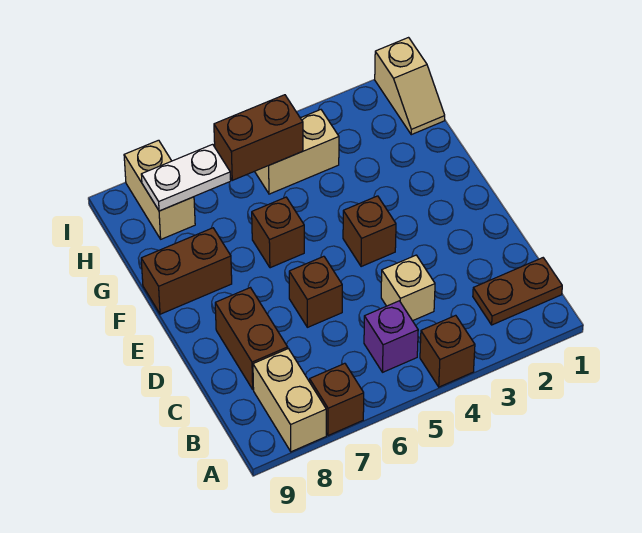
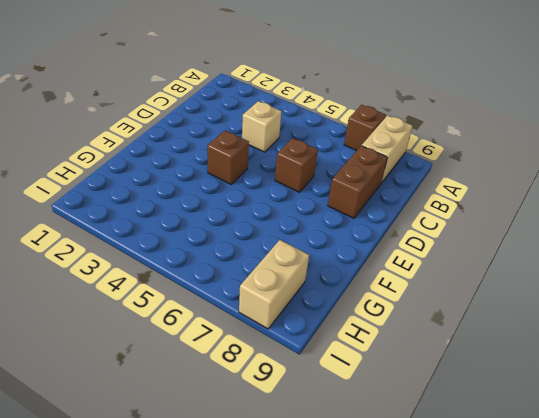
none -> brown 1x1 brick [420,315,475,387]
none -> brown 1x2 plate [473,258,562,325]
none -> purple 1x1 brick [364,301,418,372]

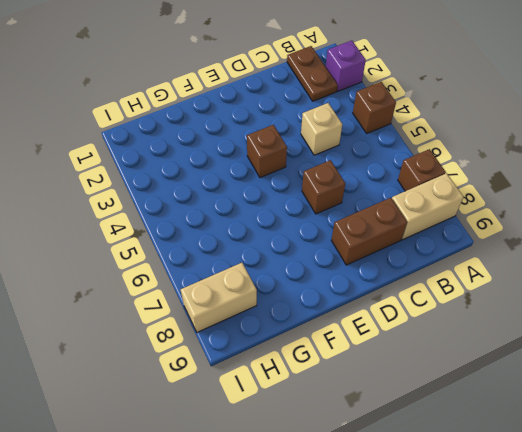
purple 1x1 brick [326,40,366,91] -> purple 1x1 brick moved to [364,301,418,372]
none -> brown 1x1 brick [252,197,304,268]
none -> brown 1x2 brick [141,228,232,314]
none -> tan 1x2 slope [375,38,445,135]

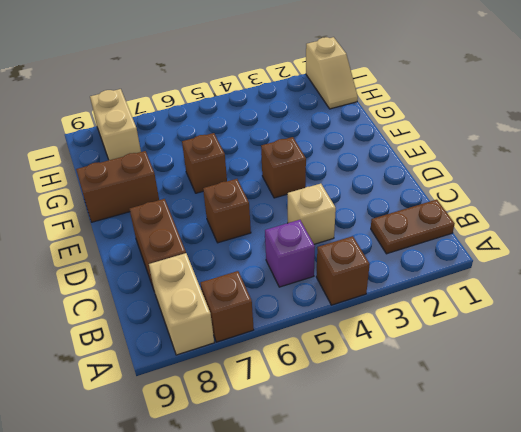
none -> tan 1x2 brick [255,110,339,194]
none -> brown 1x2 brick [214,95,303,180]
none -> white 1x2 plate [141,144,231,211]

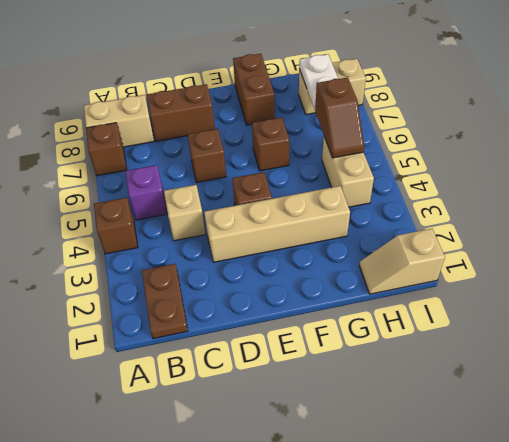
tan 1x4 brick [204,186,350,262] -> none
brown 1x2 slope [315,77,364,158] -> brown 1x2 brick [214,95,303,180]

